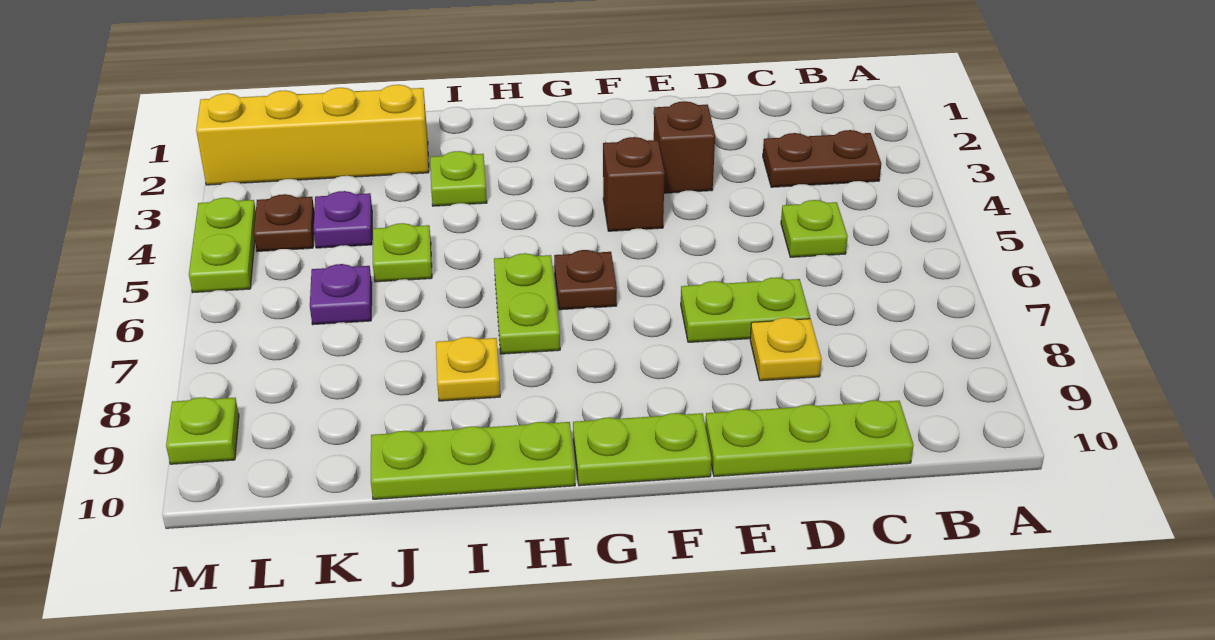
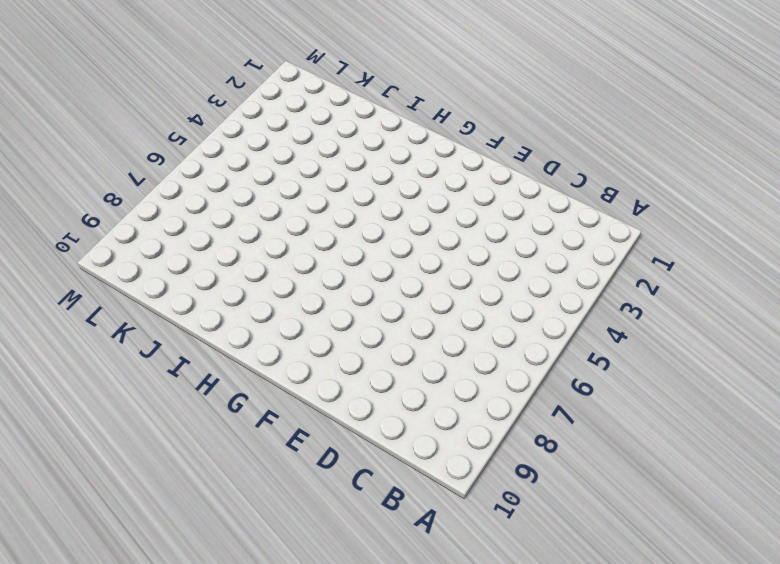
none -> brown 1x2 plate [763,130,881,187]
none -> lime 1x1 plate [781,200,848,257]
none -> lime 1x3 plate [705,400,914,477]

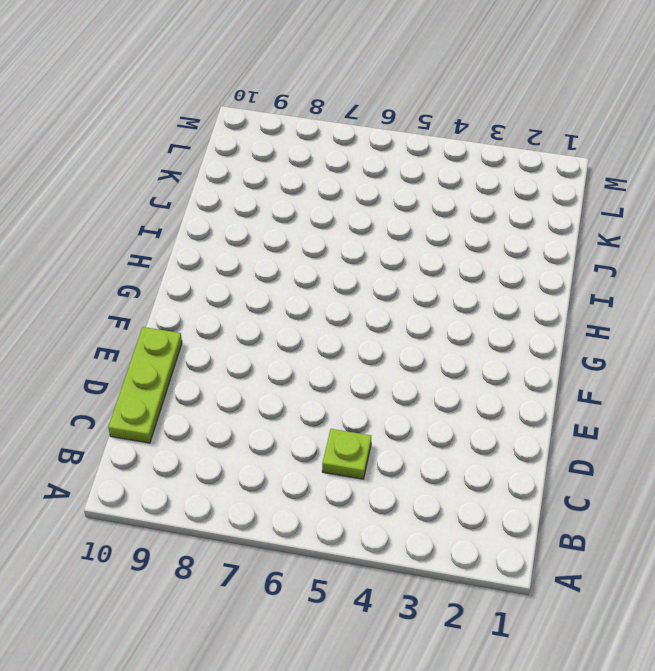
none -> brown 1x2 plate [763,130,881,187]
none -> lime 1x2 plate [681,277,810,342]
none -> yellow 1x1 plate [750,318,822,381]

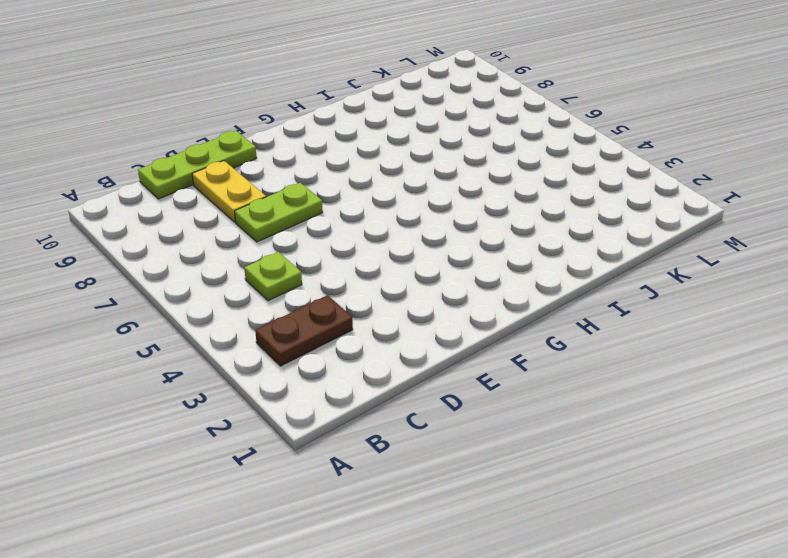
yellow 1x2 plate [192,161,266,222] -> yellow 1x1 plate [750,318,822,381]
none -> brown 1x1 brick [654,101,715,193]
none -> brown 1x1 brick [603,137,665,231]
none -> lime 1x2 plate [573,413,711,486]

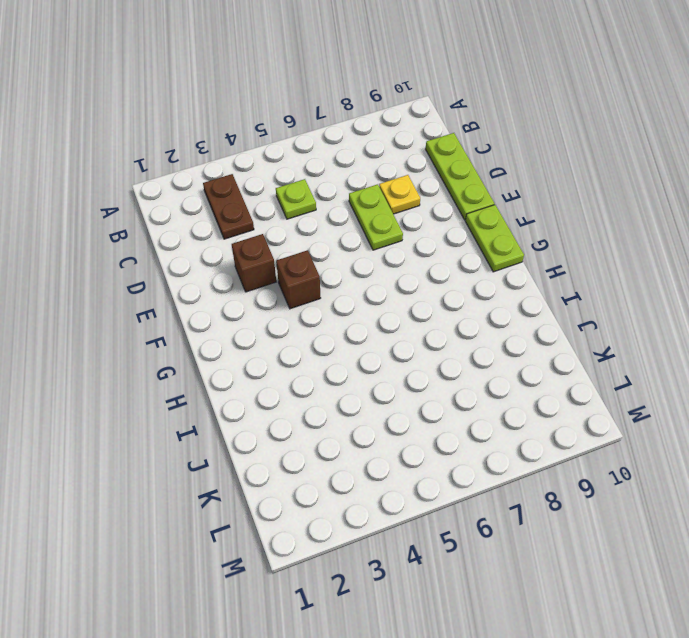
none -> brown 1x1 plate [554,250,617,310]
none -> lime 1x2 plate [494,253,560,354]
none -> lime 1x3 plate [371,422,575,499]

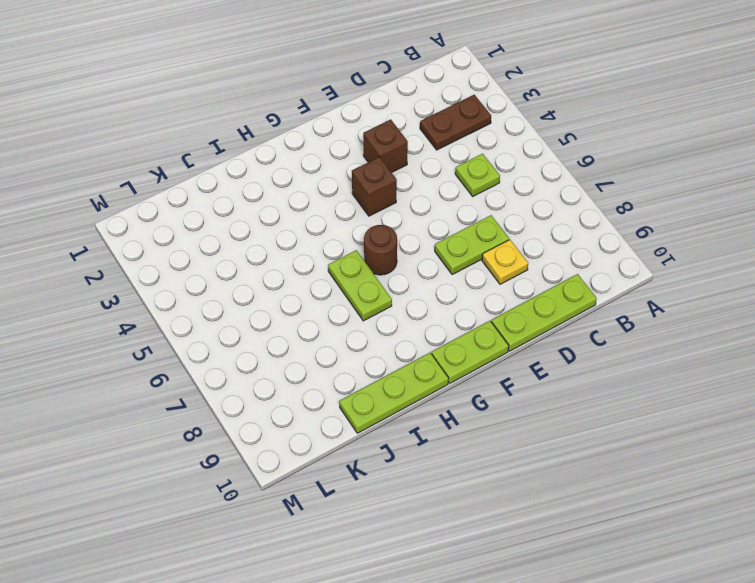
brown 1x1 round brick [364,225,397,275] -> brown 1x1 plate [554,250,617,310]
none -> lime 1x1 plate [430,151,487,206]
none -> yellow 1x1 plate [436,337,500,401]
none -> yellow 1x4 brick [196,85,429,185]

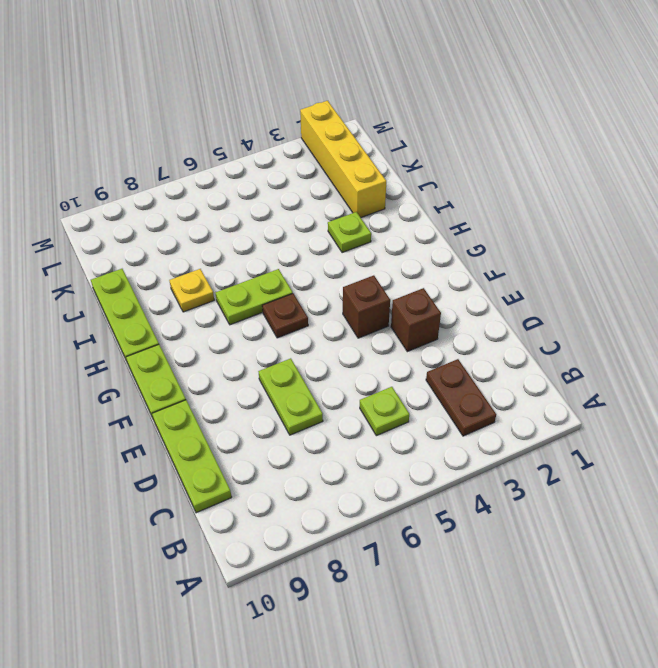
none -> yellow 1x1 plate [750,318,822,381]
none -> lime 1x1 plate [373,223,432,282]
none -> purple 1x1 plate [314,191,372,248]

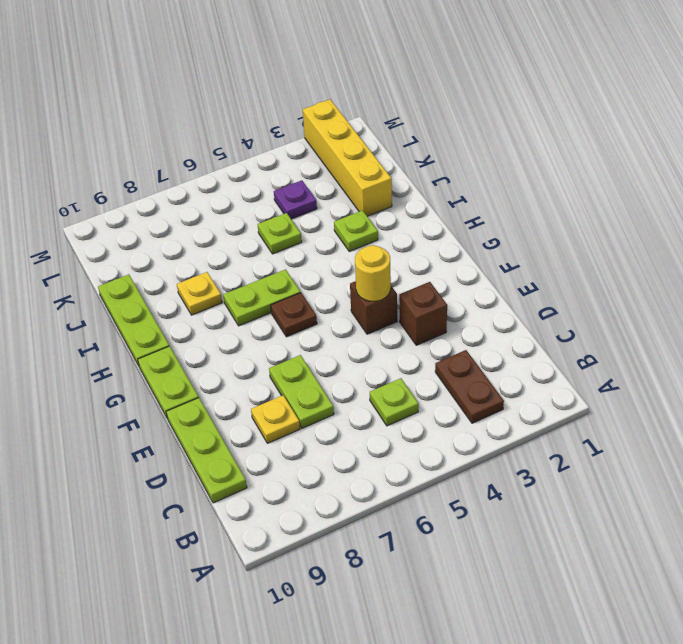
yellow 1x1 round brick [355,245,391,301] -> none
none -> purple 1x1 plate [310,264,372,325]
none -> brown 1x1 plate [254,194,314,251]
none -> lime 1x2 plate [189,198,256,292]

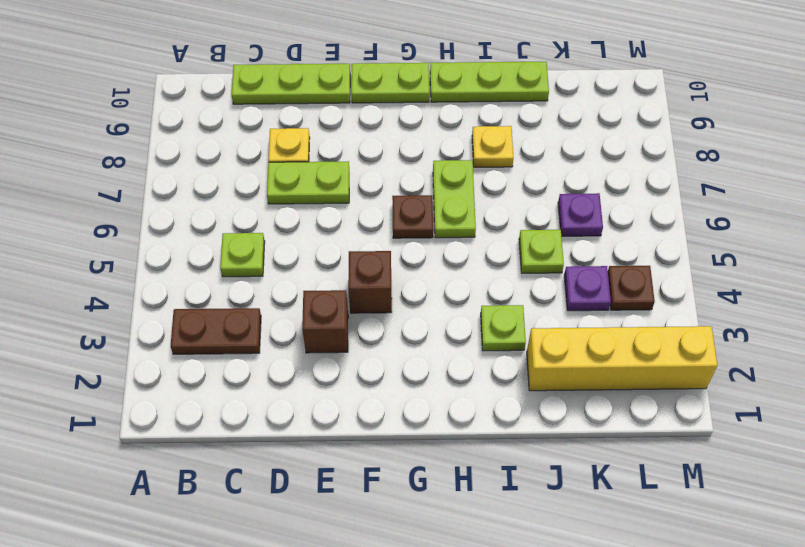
none -> lime 1x2 plate [189,198,256,292]
none -> lime 1x1 plate [166,397,239,464]

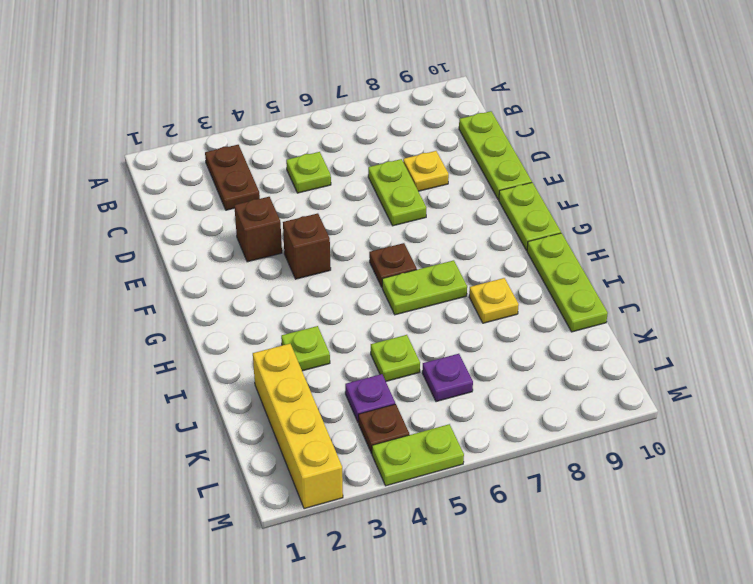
none -> lime 1x1 plate [166,397,239,464]

